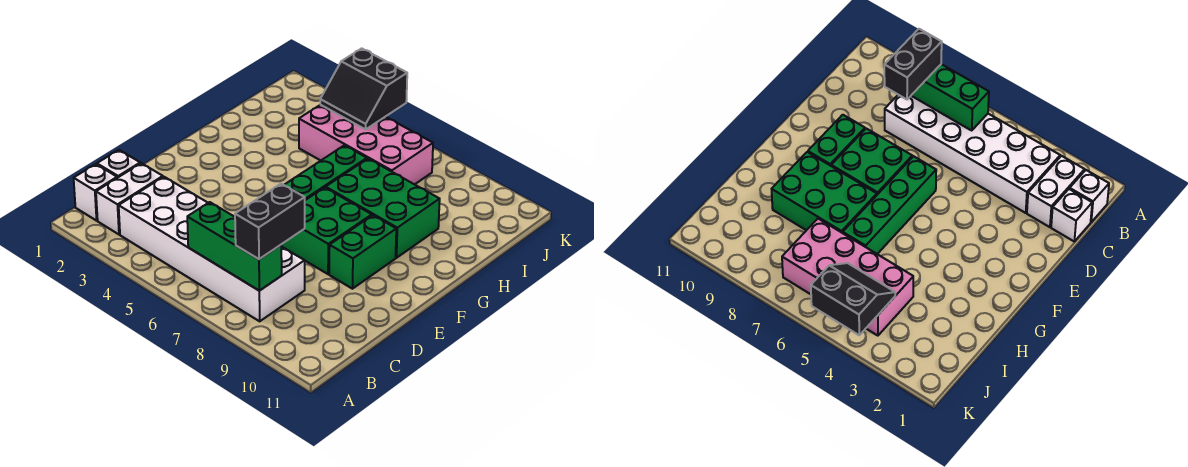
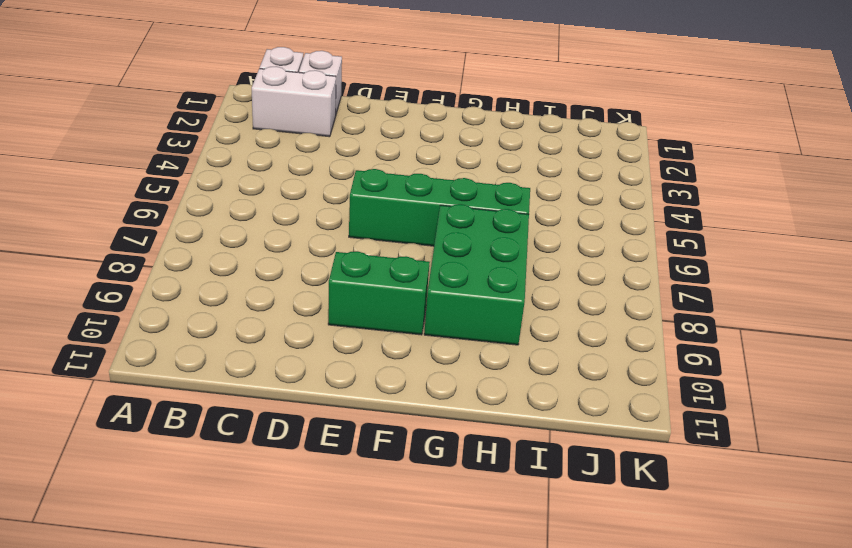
none -> white 2x6 brick [119,177,305,321]
none -> green 2x2 brick [281,187,372,274]
none -> pink 2x4 brick [299,105,433,184]

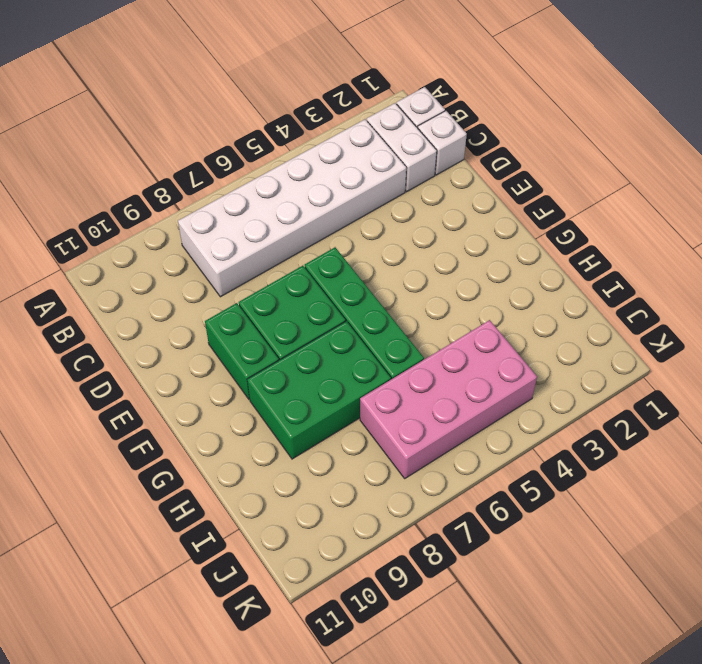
none -> green 1x3 brick [187,202,282,291]
none -> black 2x2 slope [320,48,407,129]
none -> black 1x2 brick [235,184,305,259]

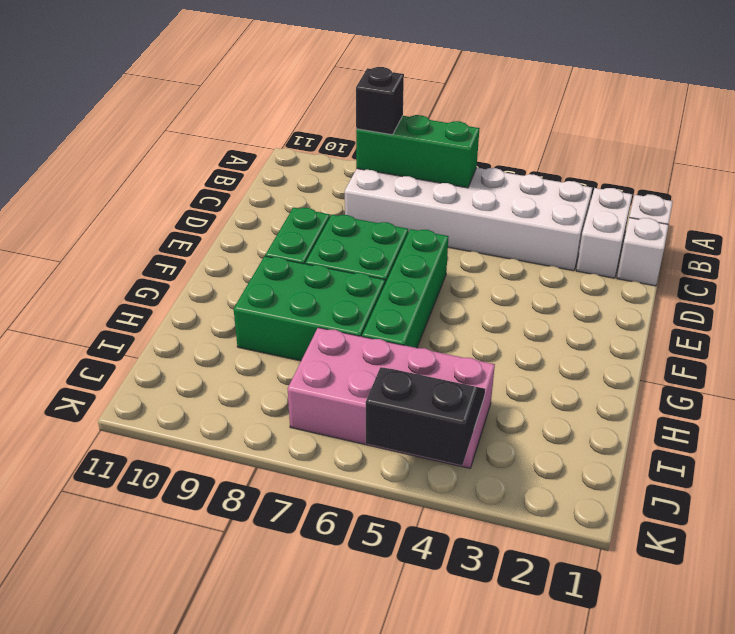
black 1x1 brick [356,67,404,135] -> black 1x2 brick [235,184,305,259]

